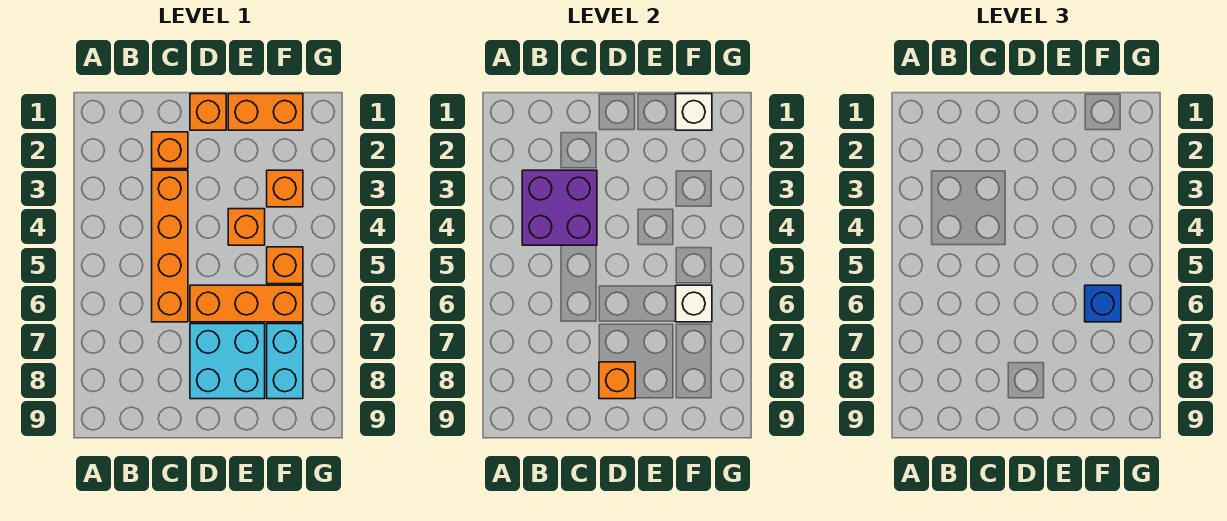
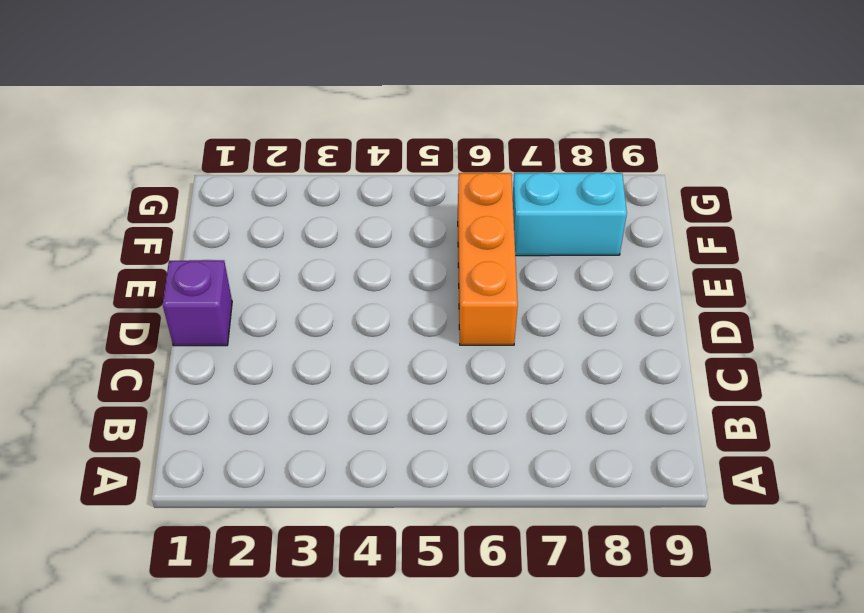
purple 1x1 brick [163,260,232,346] -> orange 1x1 brick [190,94,226,130]
none -> orange 1x1 brick [152,132,188,169]
none -> orange 1x4 brick [152,170,188,322]
none -> cyan 2x2 brick [190,324,265,399]

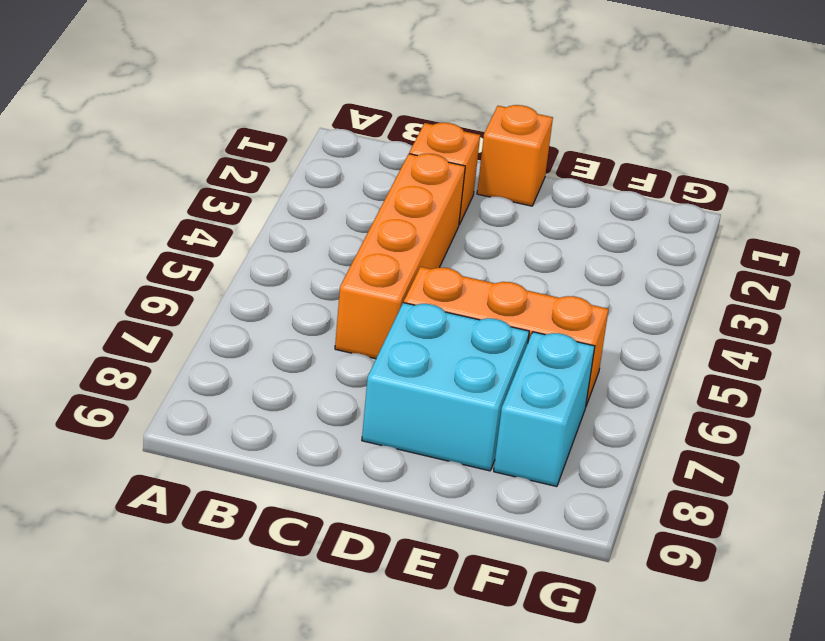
none -> orange 1x2 brick [228,94,303,130]
none -> orange 1x1 brick [228,209,265,245]
none -> orange 1x1 brick [267,170,303,207]

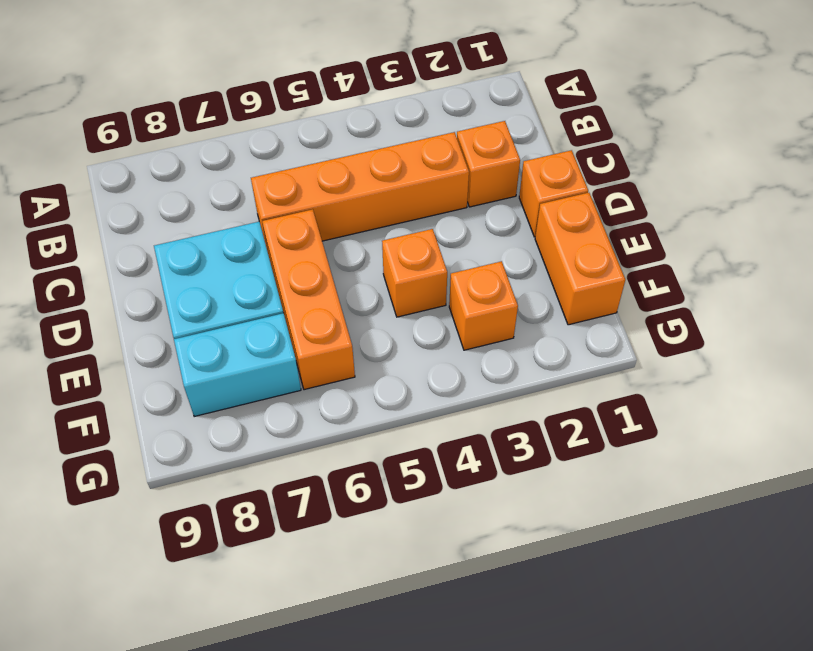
none -> orange 1x1 brick [267,247,303,284]
none -> purple 2x2 brick [522,170,597,245]
none -> orange 1x1 brick [599,362,635,399]

